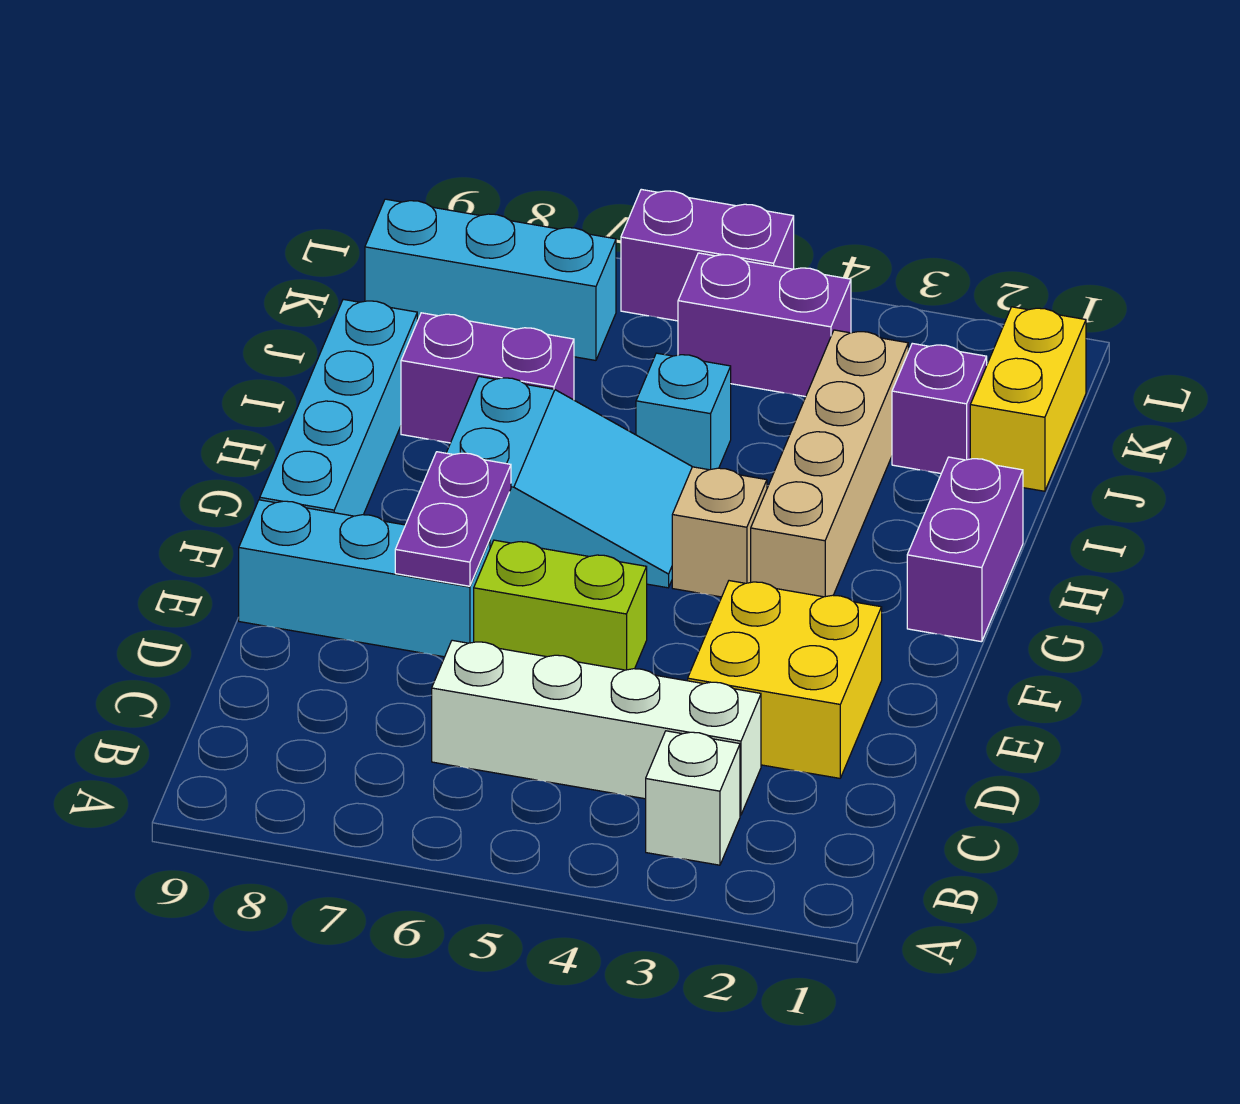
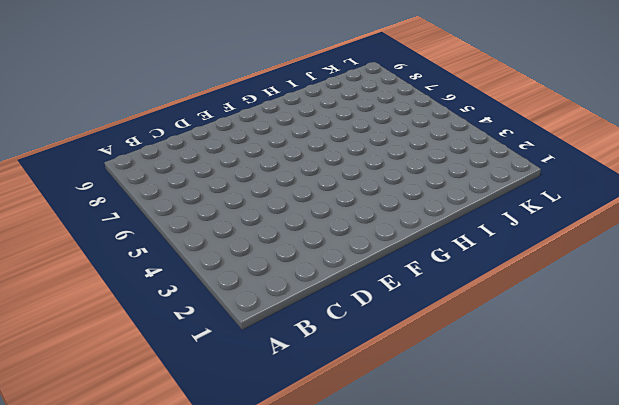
none -> white 1x1 brick [646,731,740,865]
none -> white 1x4 brick [432,640,761,815]
none -> yellow 2x2 brick [688,581,882,778]

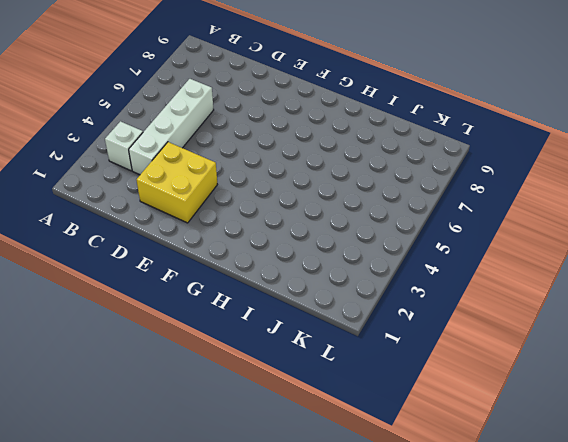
none -> lime 1x2 brick [474,540,647,670]
none -> cyan 1x3 brick [239,500,490,657]
none -> cyan 1x4 brick [260,299,417,516]

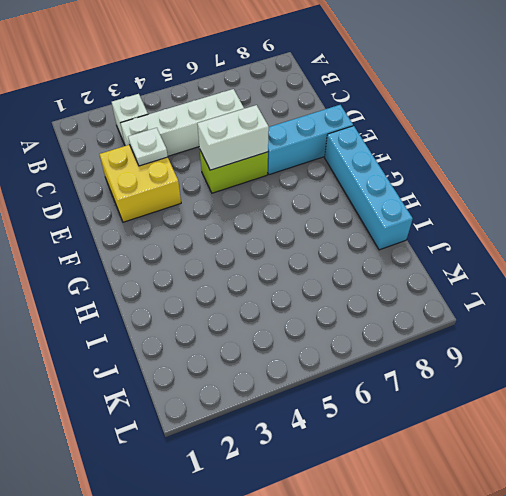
white 1x1 plate [128,128,168,166] -> none
white 1x2 brick [197,105,269,170] -> none
none -> purple 1x2 brick [907,457,1023,642]
none -> tan 1x4 brick [751,330,908,597]
none -> tan 1x1 brick [672,467,767,597]

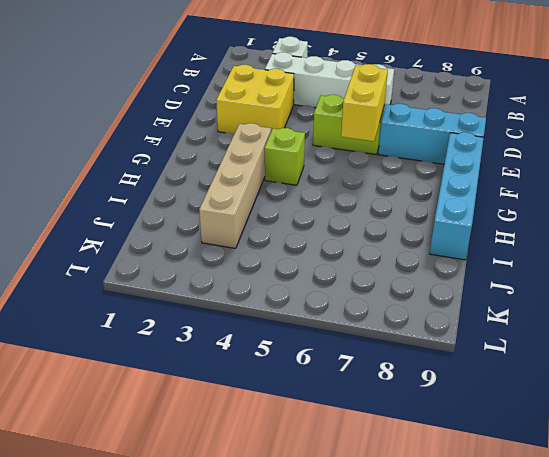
yellow 1x2 brick [341,64,388,141] -> yellow 1x2 brick moved to [970,307,1086,491]
lime 1x1 brick [265,128,305,185] -> tan 1x1 brick [672,467,767,597]
none -> purple 1x2 brick [907,457,1023,642]
none -> cyan 2x3 slope [447,377,692,588]
none -> cyan 1x1 brick [636,353,731,470]

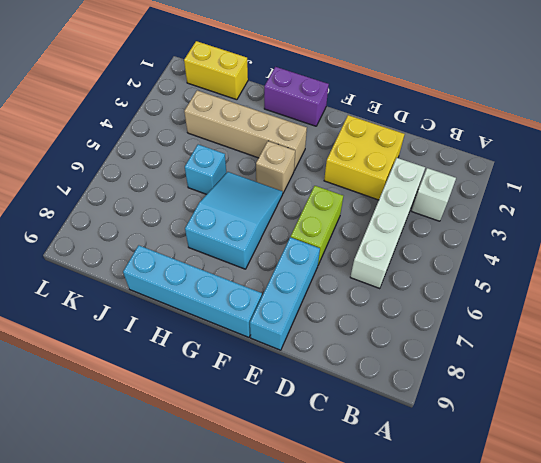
none -> purple 1x2 brick [401,313,574,443]
none -> purple 1x1 brick [892,343,987,473]
none -> purple 1x2 brick [678,253,851,397]

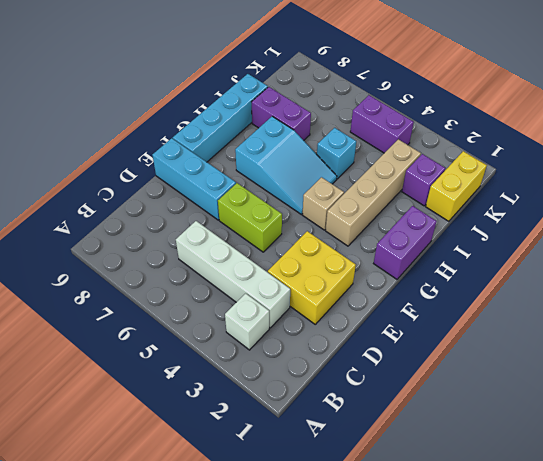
none -> cyan 1x3 brick [365,199,616,360]
none -> purple 1x2 brick [621,189,794,321]
none -> purple 1x2 plate [395,452,511,586]

